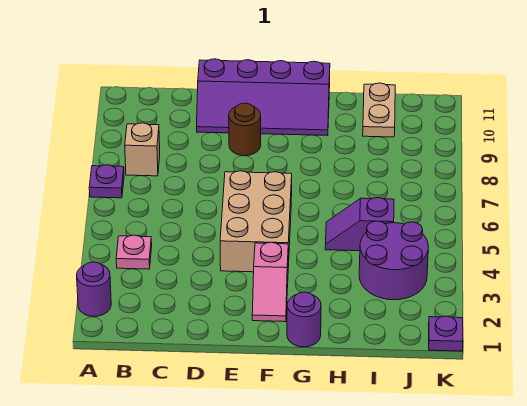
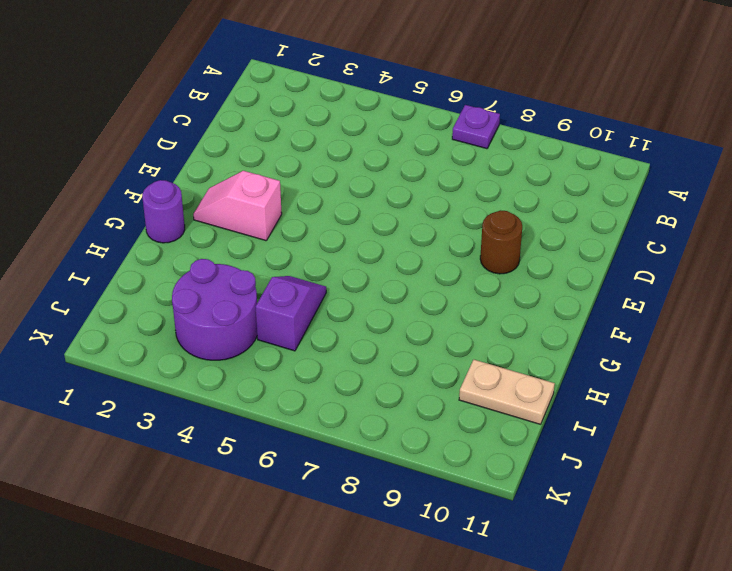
none -> purple 1x1 round brick [77,262,111,316]
none -> pink 1x1 plate [116,235,152,269]
none -> tan 1x1 brick [125,123,160,176]

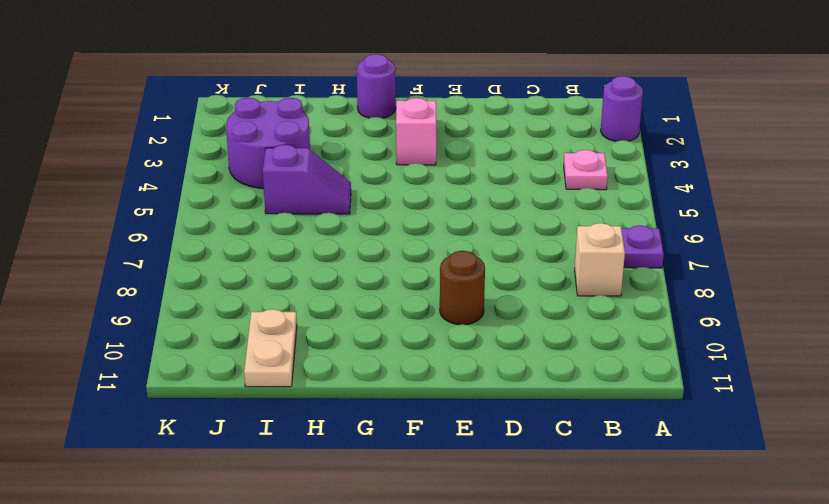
none -> purple 2x4 slope [197,59,330,135]
none -> tan 2x3 brick [220,171,292,272]
none -> purple 1x1 plate [429,316,463,351]

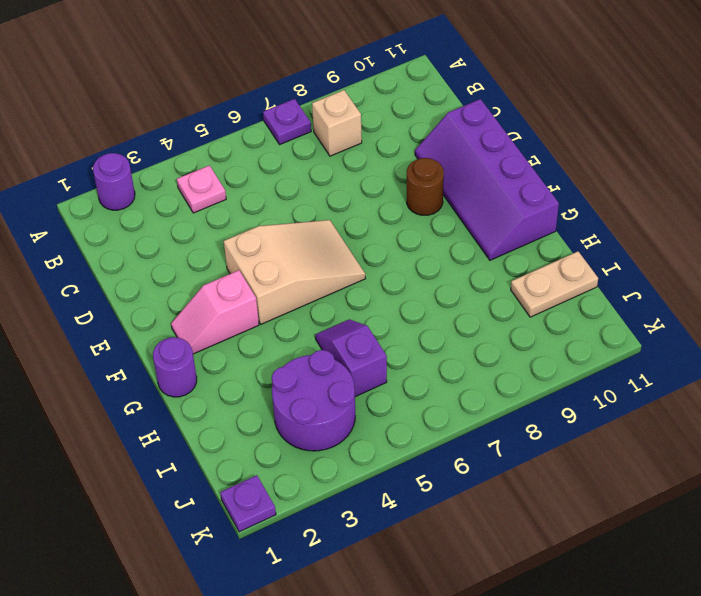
tan 2x3 slope [224,220,365,324] -> tan 2x3 brick [220,171,292,272]

